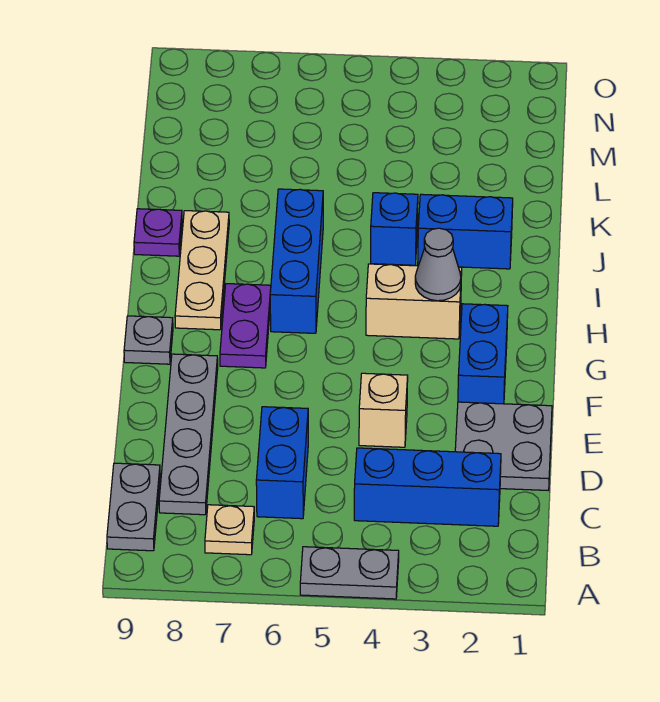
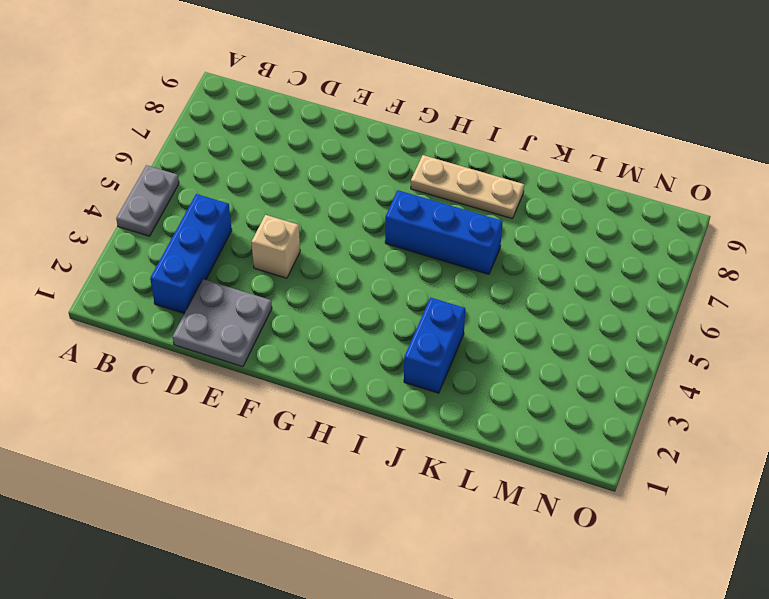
none -> tan 1x1 plate [205,505,254,555]
none -> grey 1x2 plate [107,463,160,551]
none -> blue 1x2 brick [256,407,308,519]

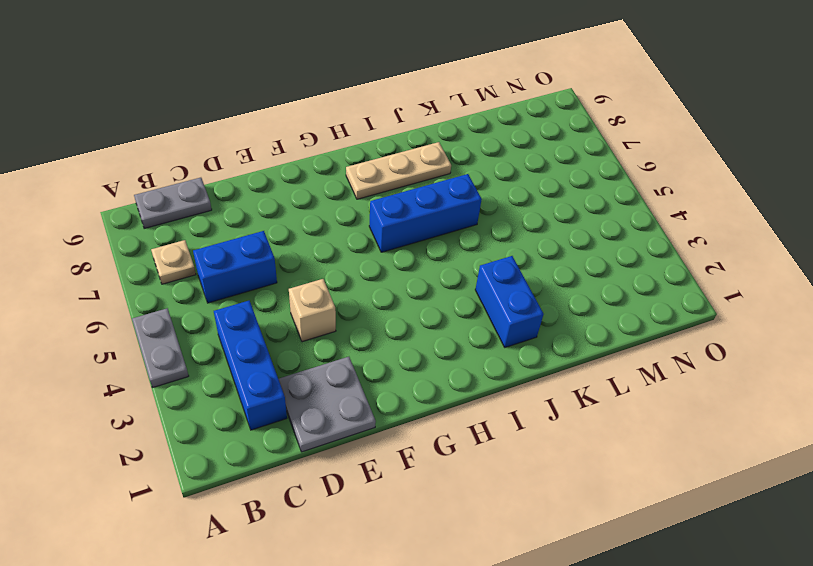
none -> grey 1x4 plate [159,354,218,515]
none -> blue 1x2 brick [458,304,508,404]
none -> purple 1x2 plate [220,284,271,368]

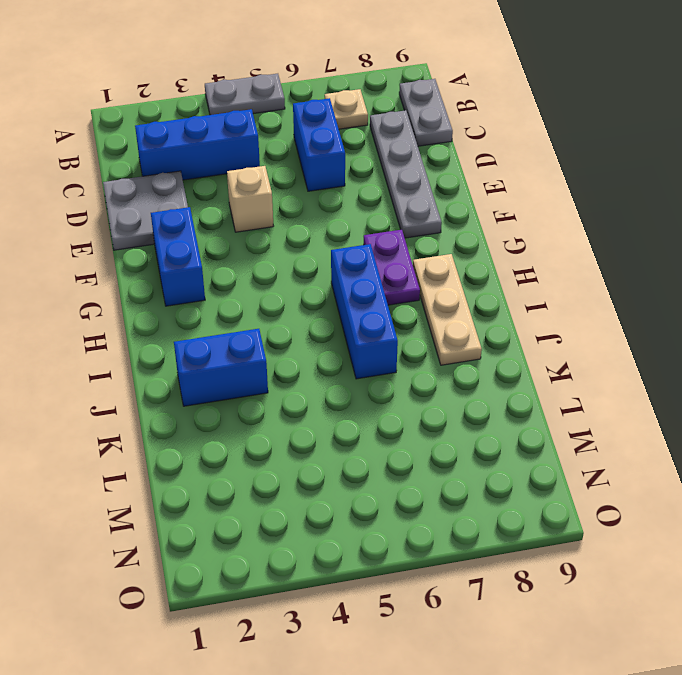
none -> grey 1x1 plate [124,316,173,364]
none -> tan 1x2 brick [366,264,462,339]
none -> blue 1x1 brick [371,193,418,265]

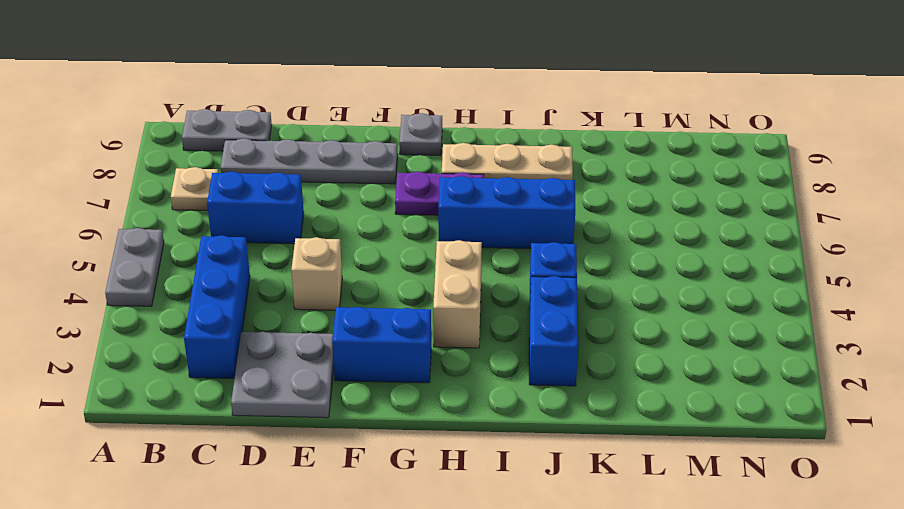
none -> purple 1x1 plate [134,209,182,256]
none -> grey 1x1 cone [415,228,461,301]

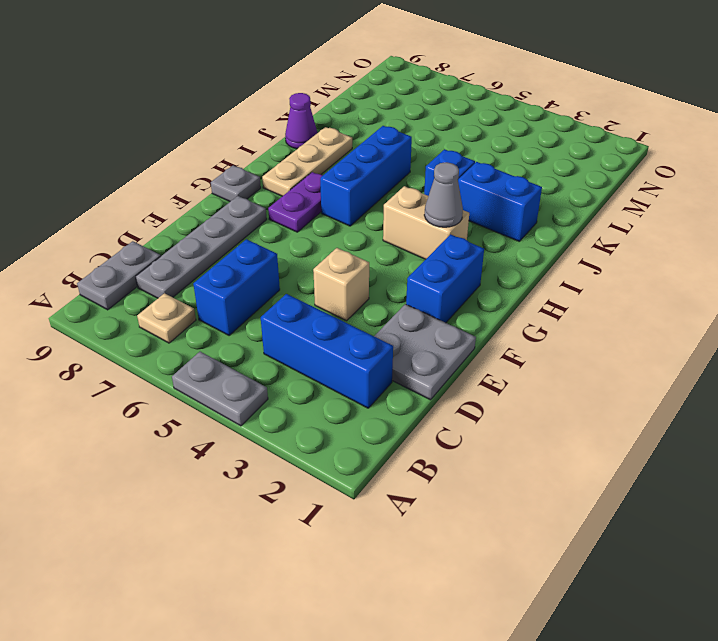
purple 1x1 cone [285,93,317,149] -> purple 1x1 plate [134,209,182,256]

